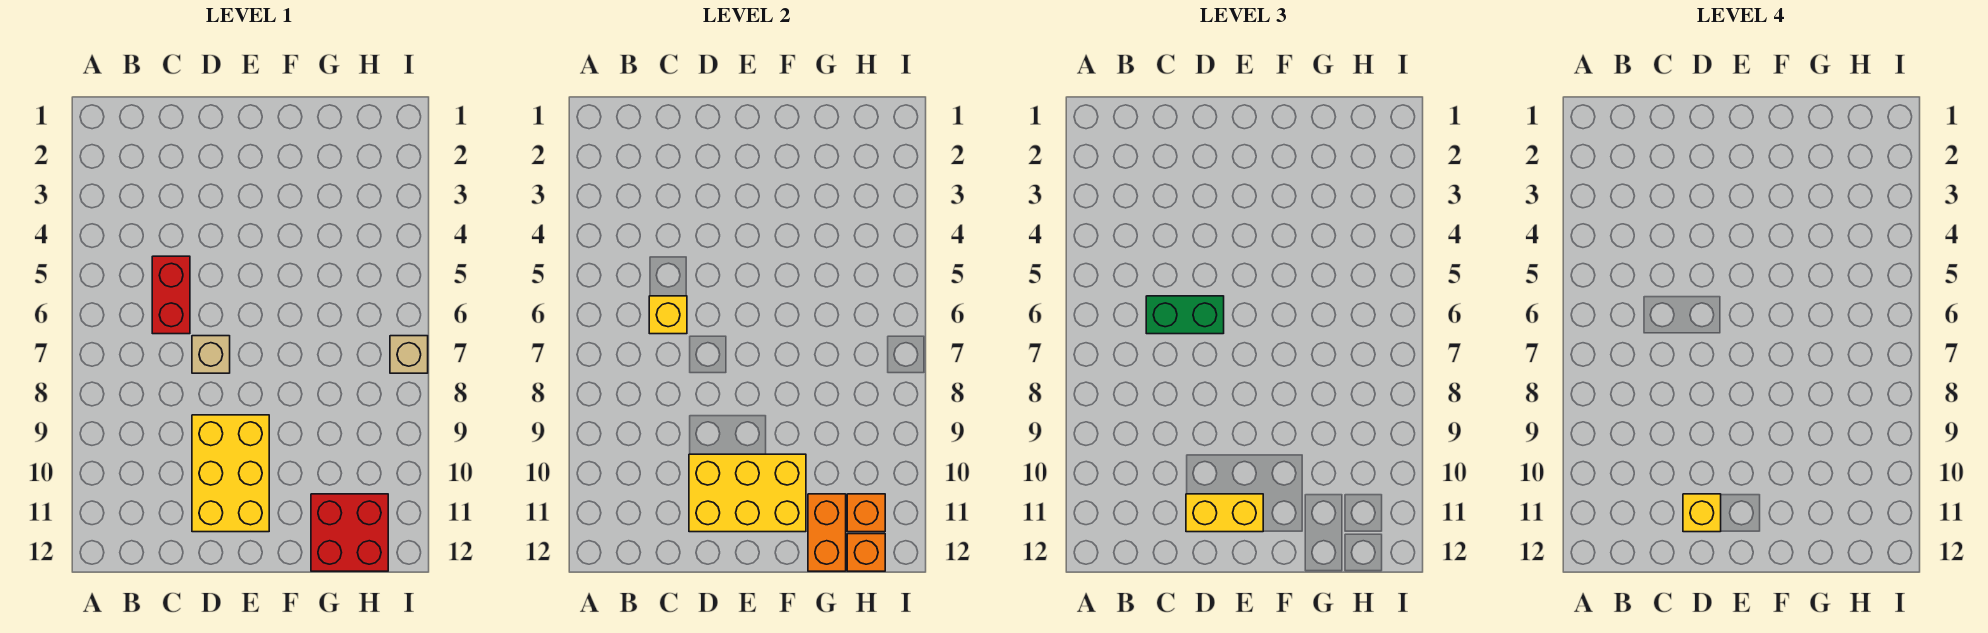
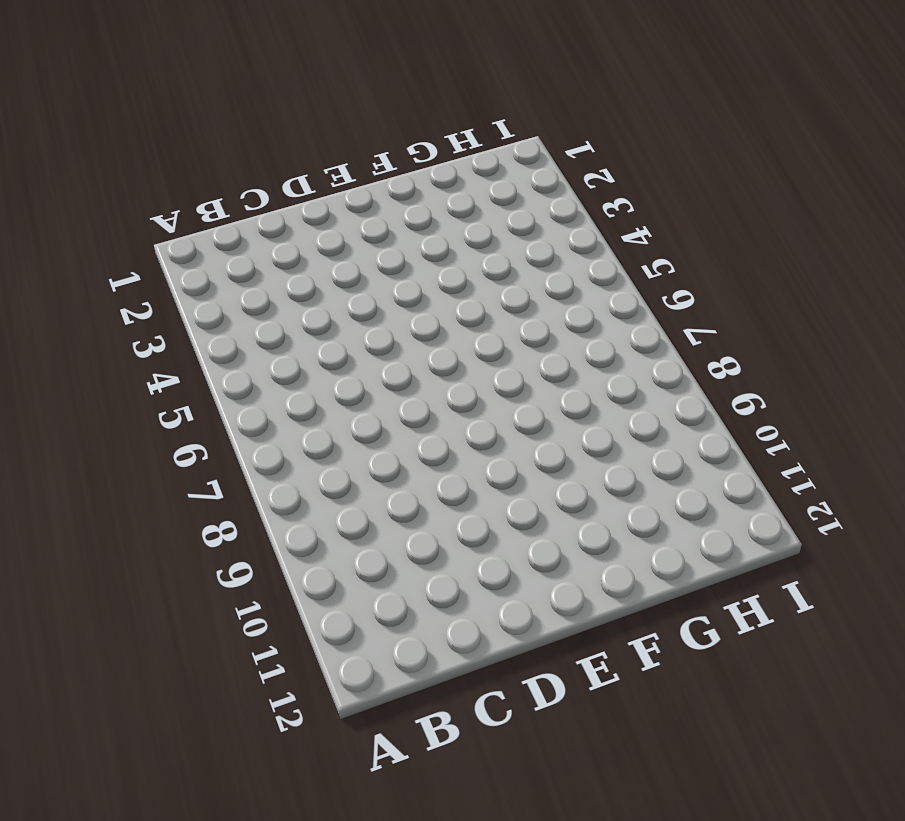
none -> red 1x2 brick [152,256,190,334]
none -> tan 1x1 brick [192,336,230,373]
none -> yellow 2x3 brick [192,415,269,532]

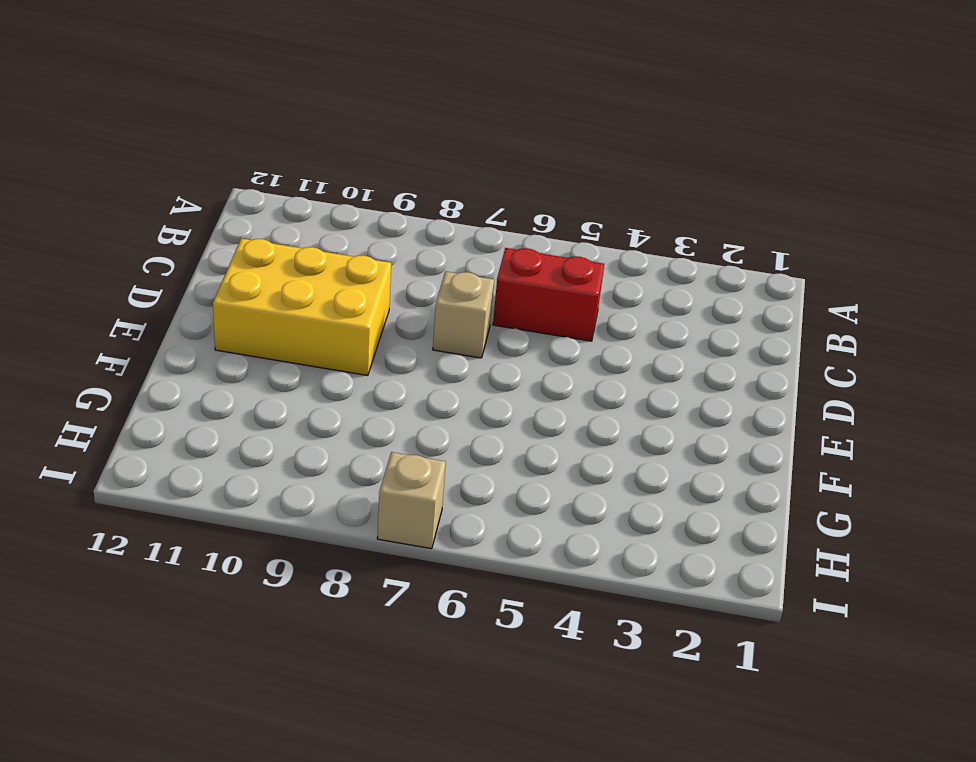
none -> red 2x2 brick [311,494,388,571]
none -> yellow 1x1 brick [649,296,687,334]
none -> yellow 2x3 brick [689,454,806,532]

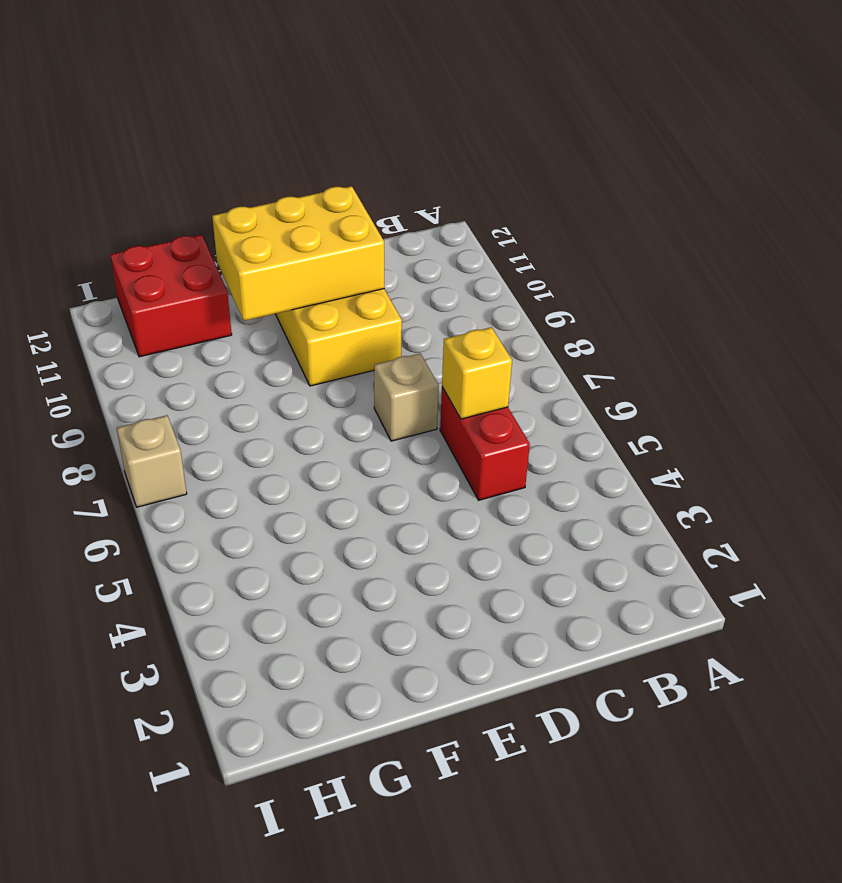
none -> orange 1x2 brick [808,494,846,571]
none -> orange 1x1 brick [847,494,885,532]
none -> orange 1x1 brick [847,534,885,571]

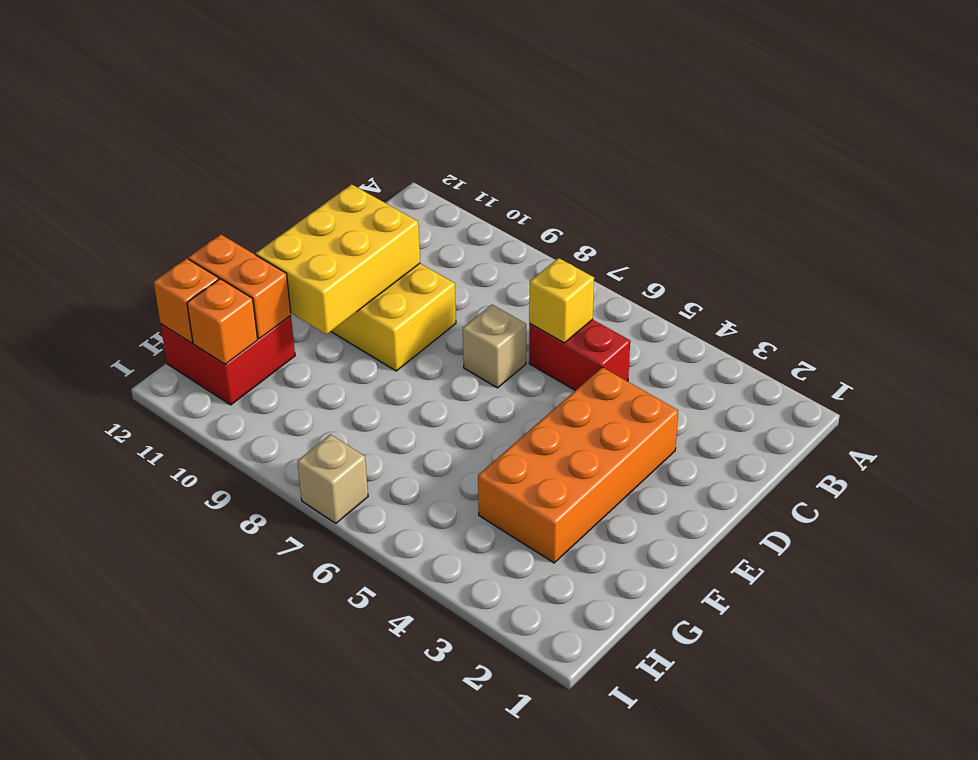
orange 2x4 brick [478,367,678,563] -> none
none -> green 1x2 brick [1146,296,1224,334]
none -> yellow 1x2 brick [1186,494,1263,532]
none -> yellow 1x1 brick [1683,494,1721,532]

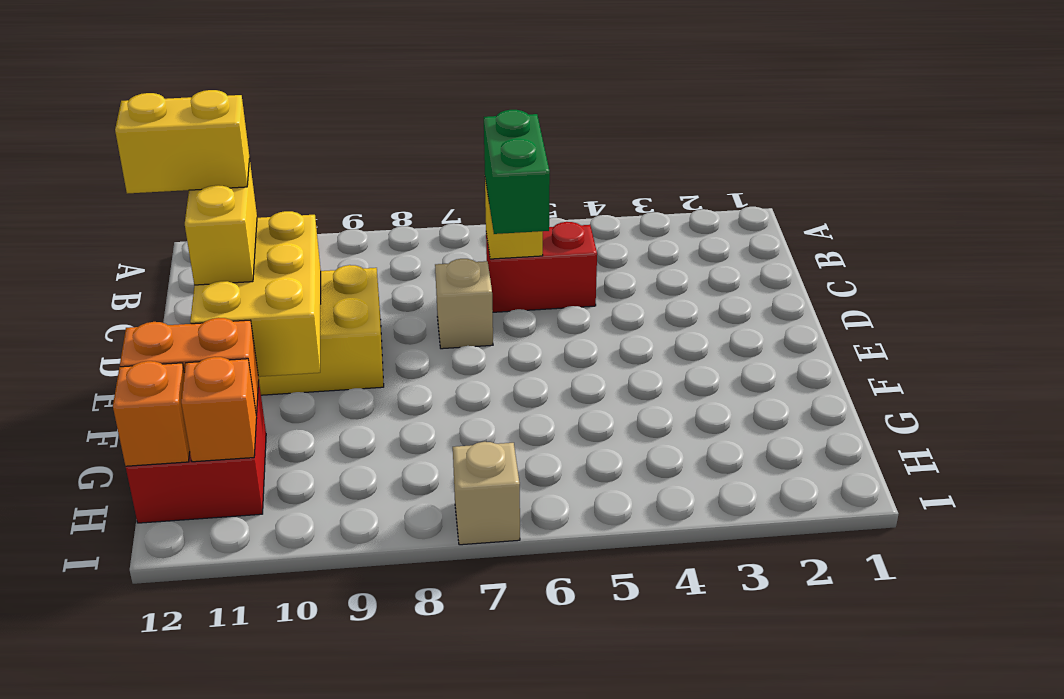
yellow 1x2 brick [115,90,250,193] -> yellow 1x1 brick [1683,494,1721,532]

